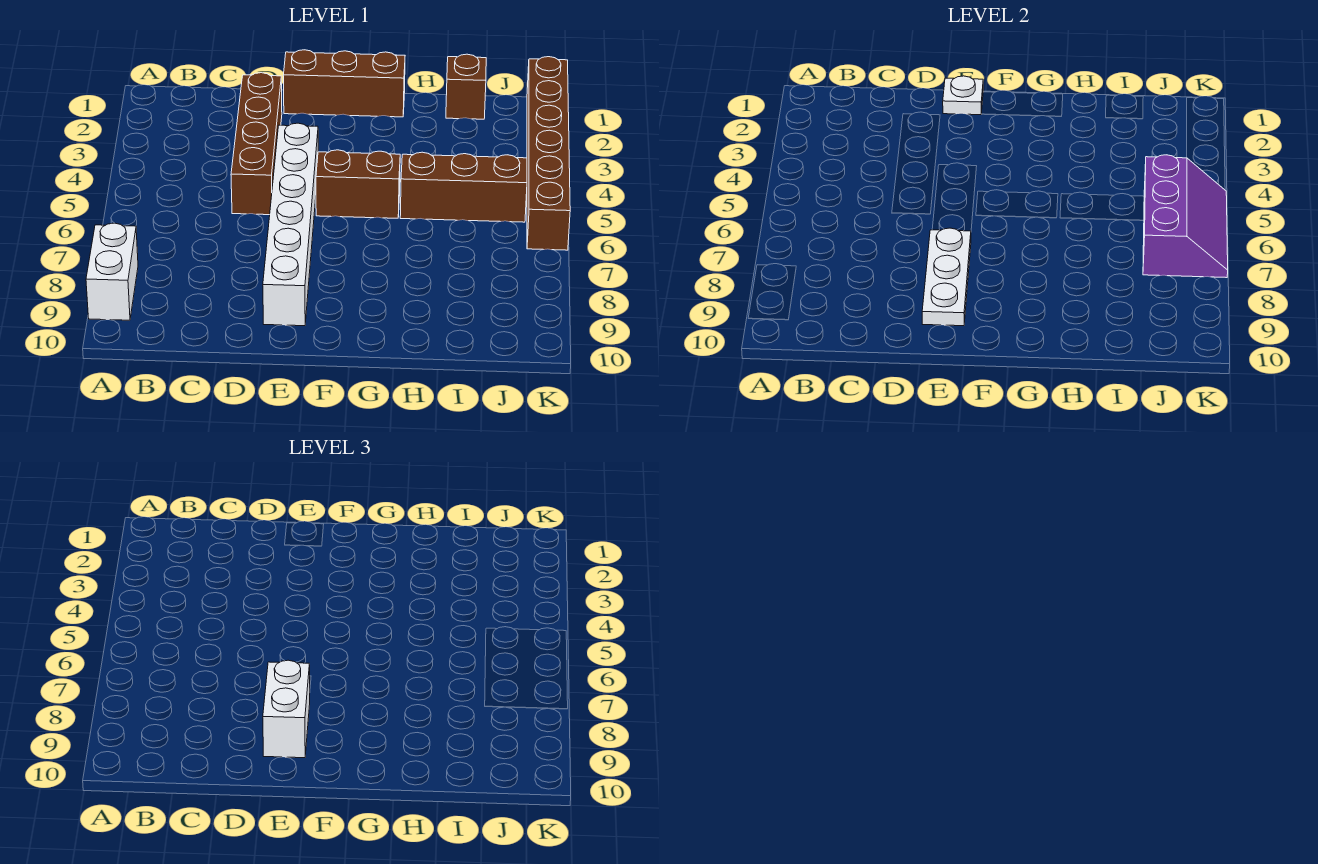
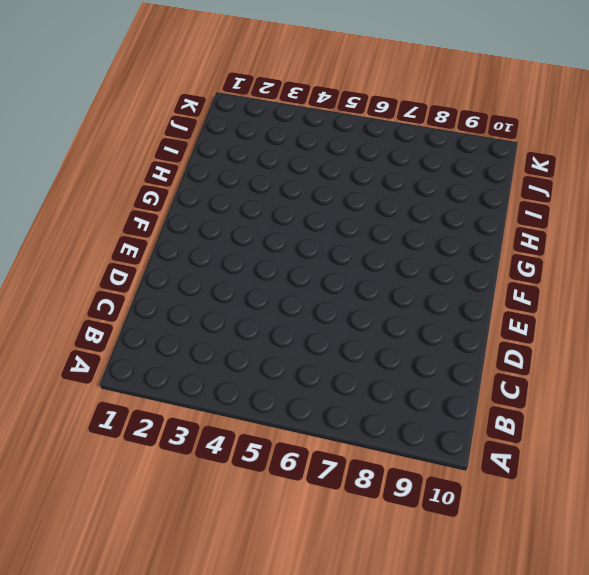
none -> white 1x2 brick [86,223,138,320]
none -> brown 1x4 brick [231,73,282,215]
none -> brown 1x3 brick [283,50,405,117]

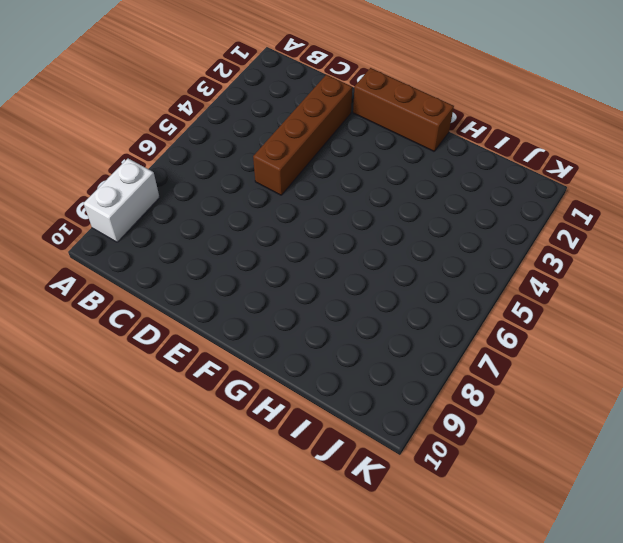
none -> white 1x6 brick [263,123,318,326]
none -> brown 1x2 brick [316,150,400,218]
none -> brown 1x3 brick [400,152,527,222]

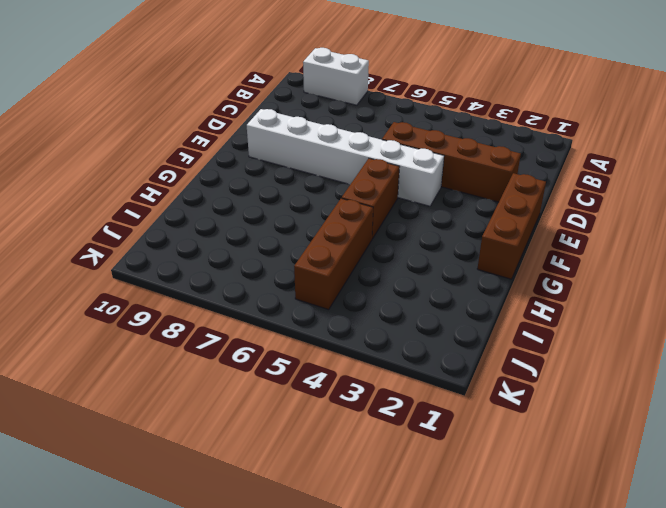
none -> brown 1x1 brick [446,54,486,119]
none -> brown 1x6 brick [527,57,570,250]
none -> white 1x1 plate [943,76,983,115]

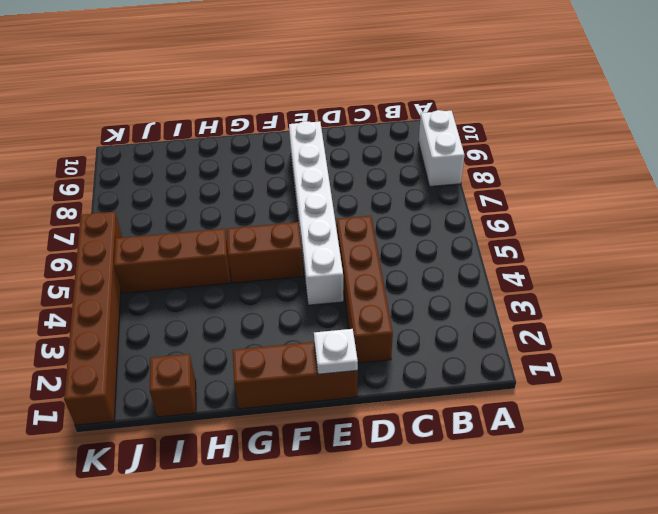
none -> white 1x3 plate [922,228,971,326]
none -> purple 2x3 slope [1143,155,1228,278]
none -> white 1x2 brick [263,660,310,758]

